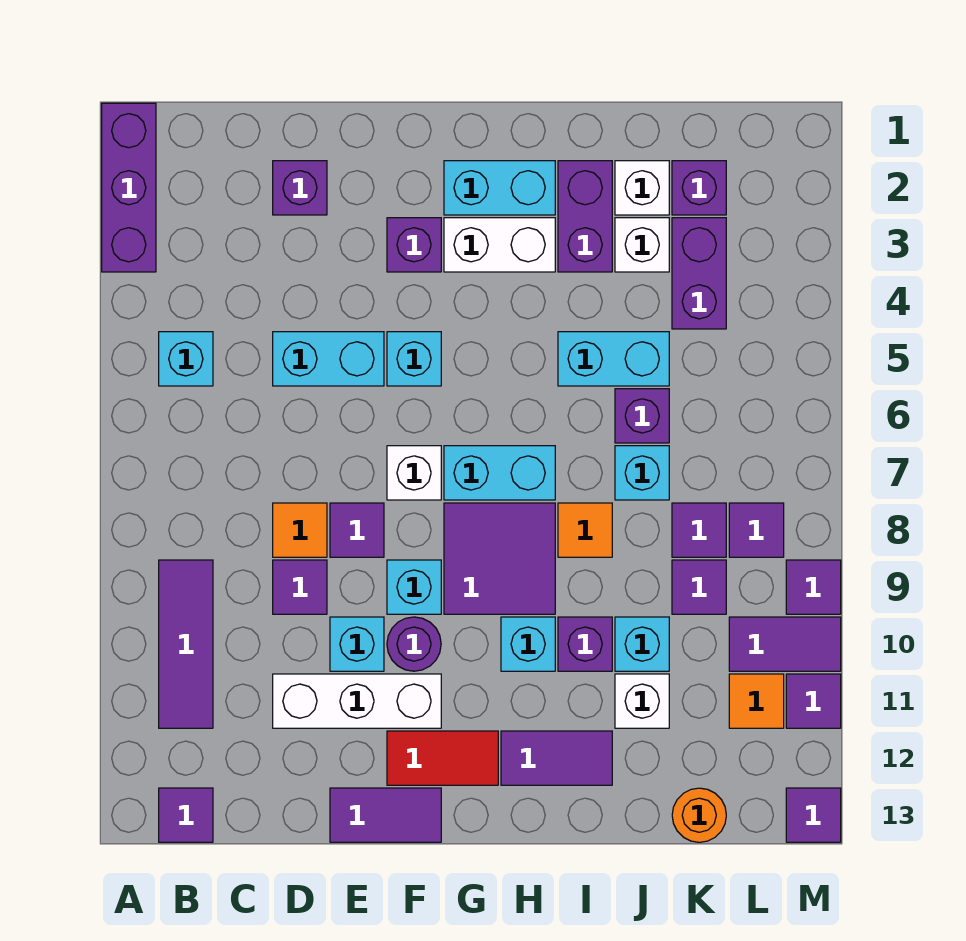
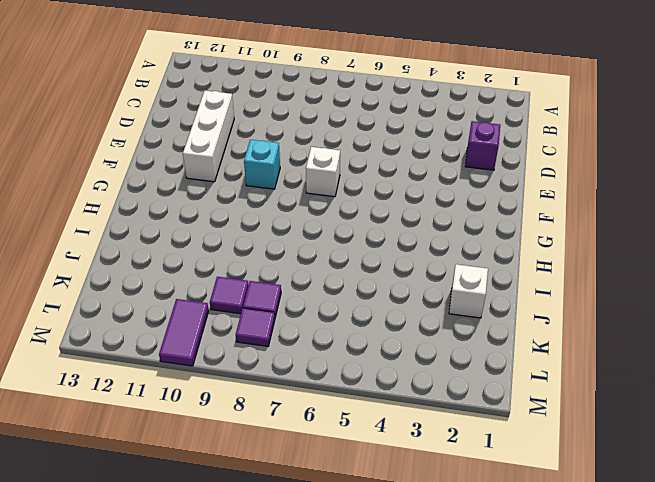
none -> purple 1x3 brick [102,103,156,272]
none -> cyan 1x1 brick [159,332,213,386]
none -> purple 1x3 tile [159,560,213,728]
none -> purple 1x1 tile [159,788,213,842]

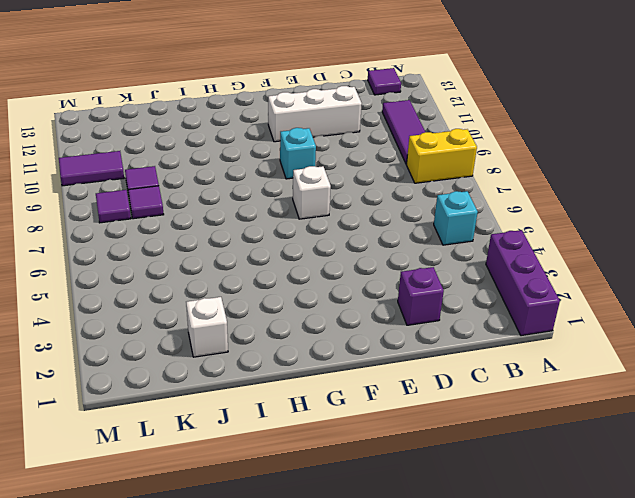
yellow 1x2 brick [406,129,477,183] -> none
none -> cyan 1x2 brick [273,332,384,386]
none -> orange 1x1 tile [273,503,327,557]
none -> purple 1x1 tile [273,560,327,614]
none -> purple 1x1 tile [330,503,384,557]

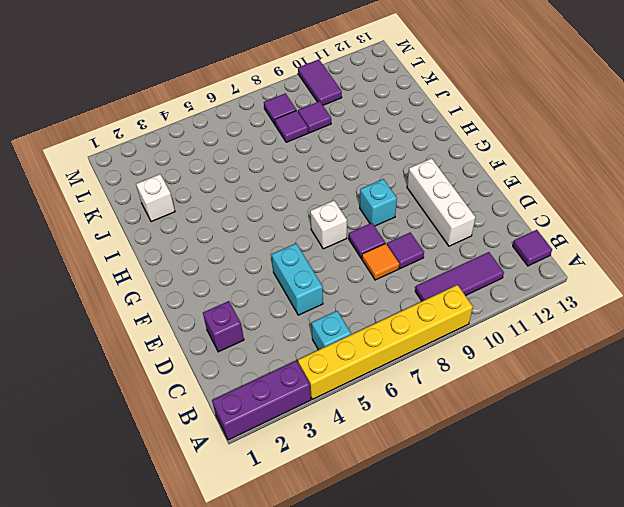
yellow 1x6 brick [298,285,473,399] -> none
none -> cyan 1x1 brick [330,617,384,671]
none -> purple 1x2 tile [330,788,441,842]
none -> purple 1x1 brick [387,218,441,272]
none -> cyan 1x1 brick [387,332,441,386]

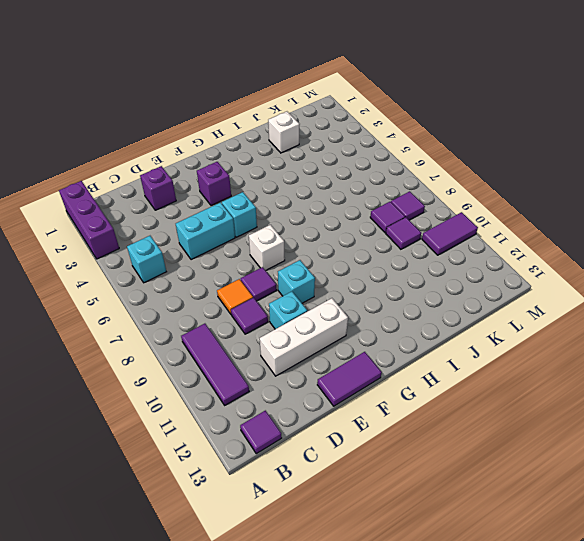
none -> purple 1x1 round brick [387,617,441,671]
none -> red 1x2 tile [387,731,498,785]
none -> cyan 1x2 brick [444,161,555,215]
none -> white 1x2 brick [444,218,555,272]

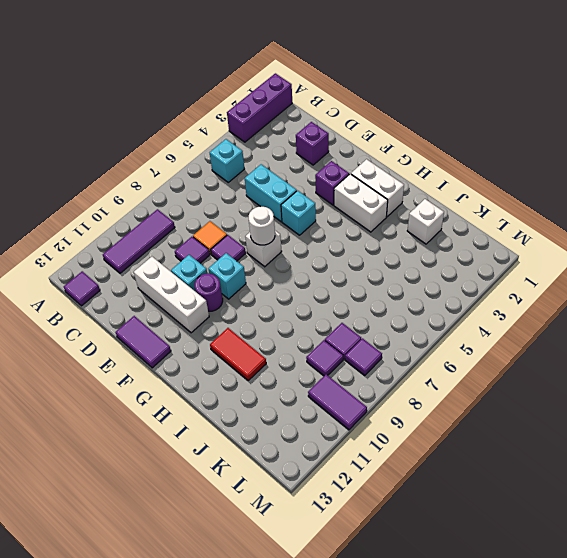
white 1x1 round brick [249,207,275,245] -> none
white 1x2 brick [351,159,404,217] -> cyan 1x2 brick [444,161,555,215]
red 1x2 tile [210,328,266,380] -> red 1x2 tile moved to [387,731,498,785]
none -> cyan 1x2 brick [444,446,555,500]
none -> purple 2x2 tile [444,503,555,614]
none -> cyan 1x1 brick [501,617,555,671]
none -> purple 1x2 tile [501,731,612,785]

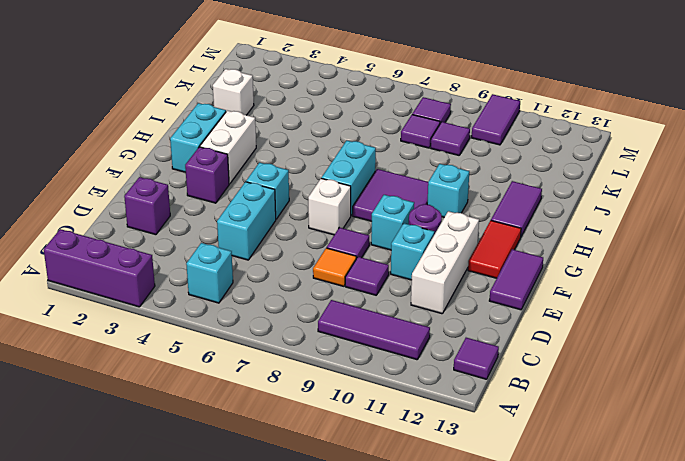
none -> purple 1x2 brick [558,161,612,272]
none -> cyan 1x2 brick [558,332,669,386]
none -> orange 1x1 tile [558,503,612,557]
none -> purple 1x1 brick [558,617,612,671]

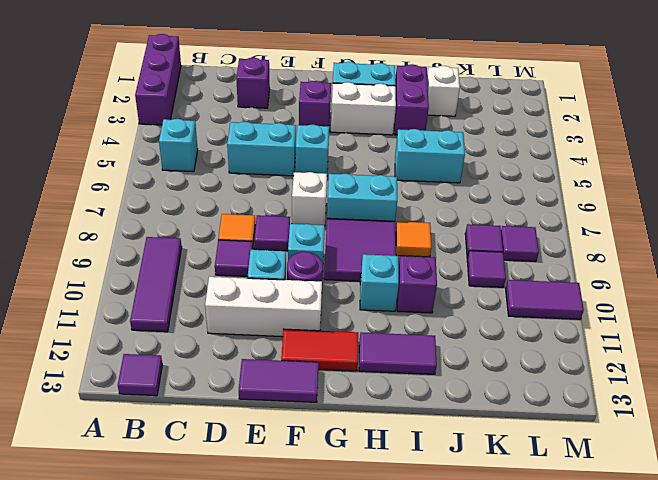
none -> white 1x1 brick [615,218,669,272]
none -> purple 1x1 brick [615,389,669,443]
none -> cyan 1x1 brick [615,446,669,500]
none -> cyan 1x1 brick [615,617,669,671]

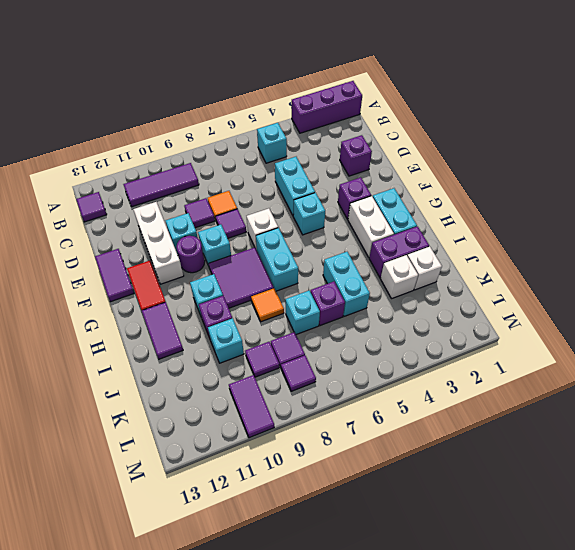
none -> white 1x1 brick [615,674,669,728]
none -> purple 1x1 brick [672,161,726,215]
none -> purple 1x2 brick [672,218,726,329]
none -> orange 1x1 round brick [672,788,726,842]

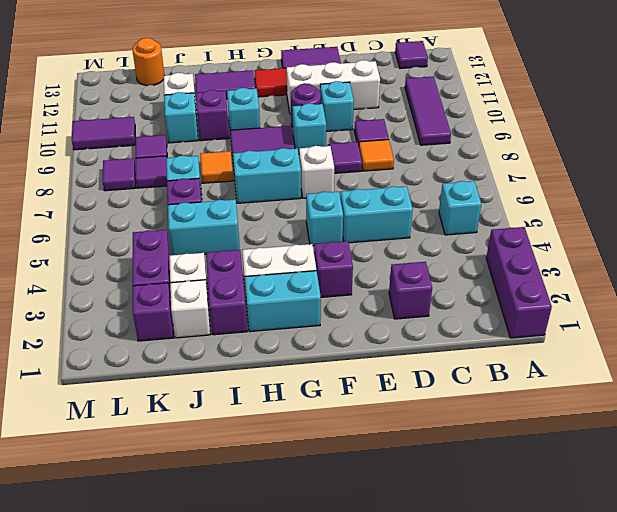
none -> orange 1x1 tile [729,674,784,728]
none -> purple 1x1 tile [786,560,841,614]
none -> purple 1x1 tile [786,674,841,728]
none -> purple 1x1 tile [786,788,841,842]

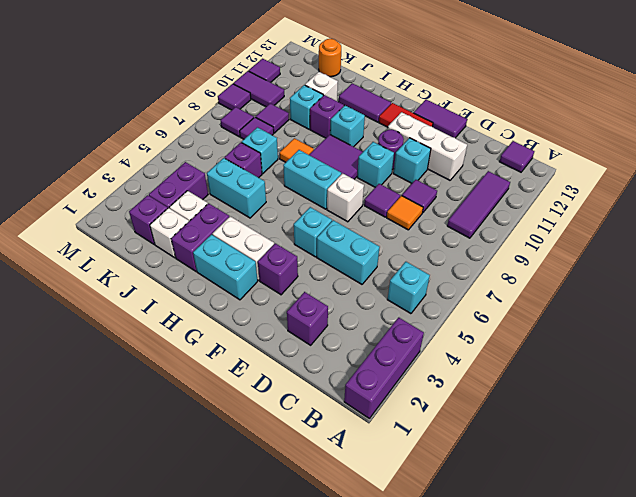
none -> orange 1x1 tile [729,674,784,728]
none -> purple 1x1 tile [786,788,841,842]

